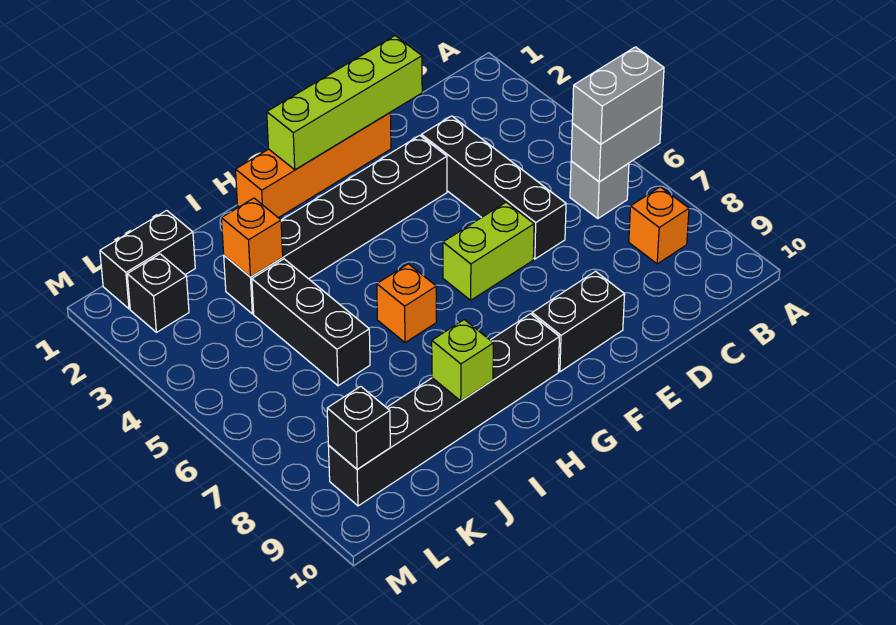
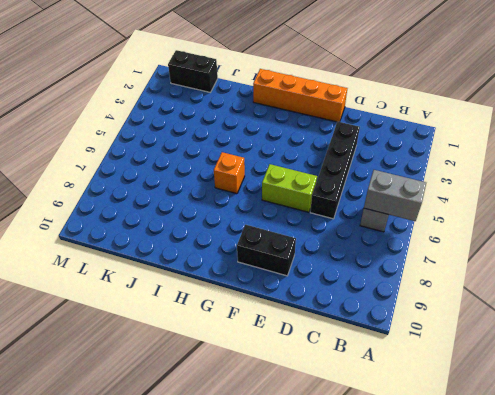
none -> orange 1x1 brick [629,187,689,264]
none -> black 1x6 brick [224,136,447,314]
none -> black 1x6 brick [328,314,559,506]

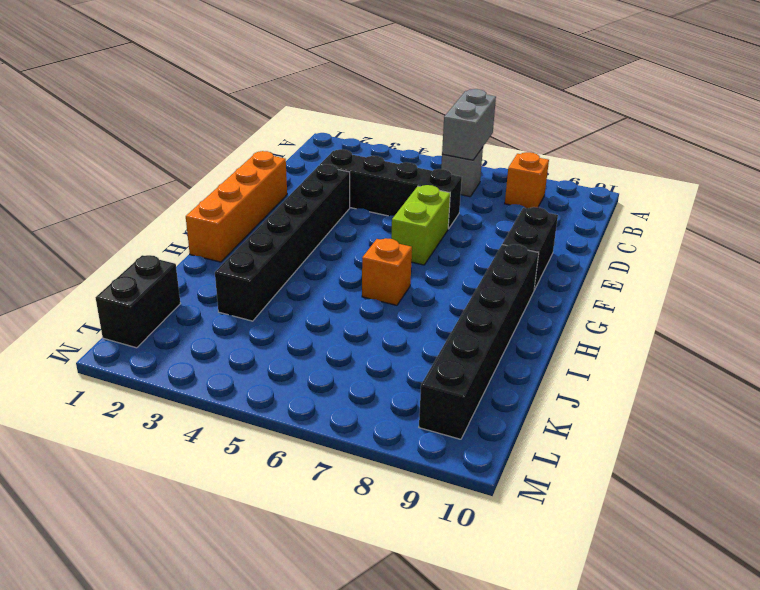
none -> black 1x3 brick [252,259,370,386]
none -> black 1x1 brick [127,254,189,332]
none -> lime 1x4 brick [267,36,422,170]

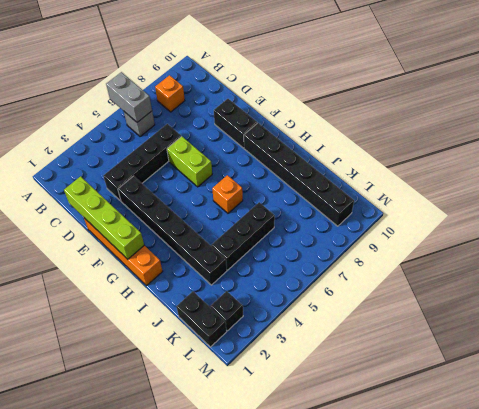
none -> lime 1x1 brick [432,320,493,401]
none -> orange 1x1 brick [221,198,283,277]
none -> black 1x1 brick [327,386,390,469]

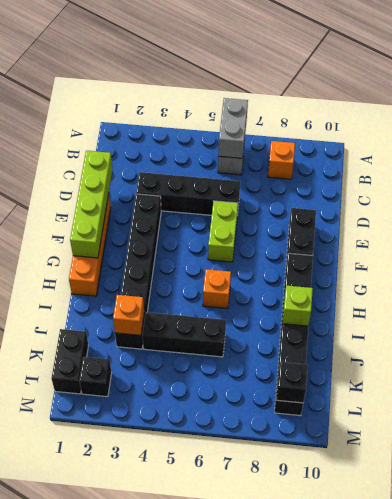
none -> grey 1x2 brick [572,47,664,144]

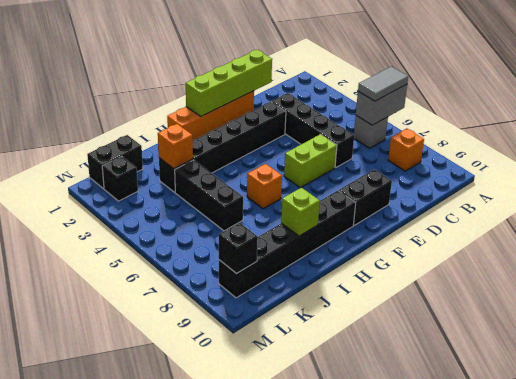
grey 1x2 tile [358,66,408,101] -> grey 1x2 brick [572,47,664,144]

